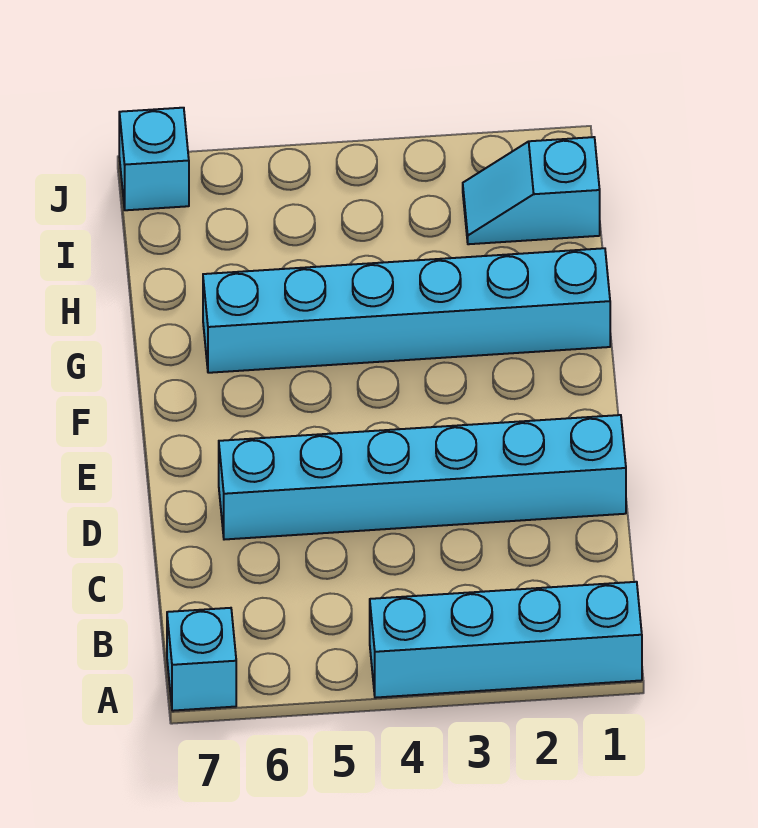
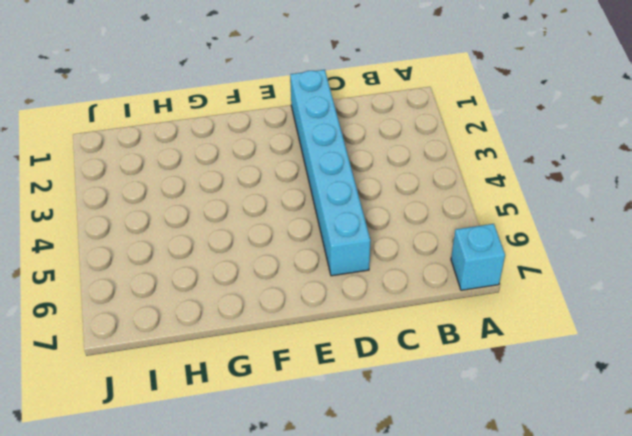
none -> cyan 1x4 brick [370,582,642,698]
none -> cyan 1x6 brick [203,248,610,373]

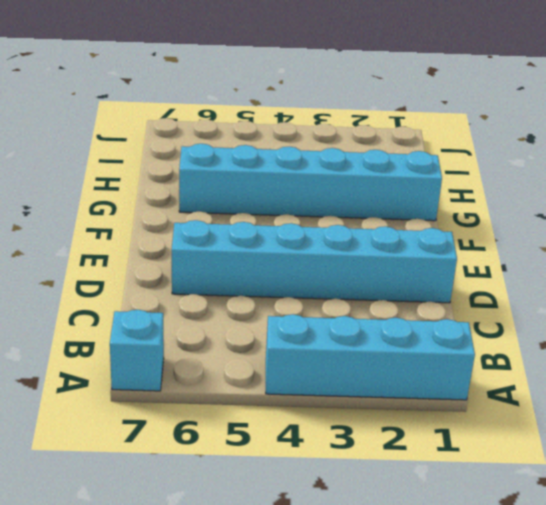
none -> cyan 1x2 slope [463,137,600,244]
none -> cyan 1x1 brick [119,108,189,210]

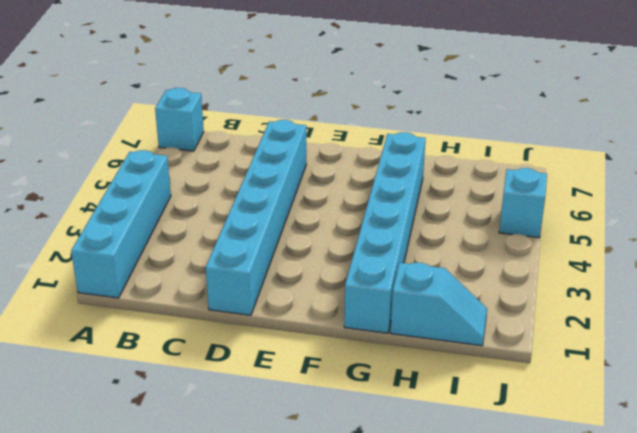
cyan 1x2 slope [391,263,487,346] -> cyan 1x2 slope turned to [463,137,600,244]
cyan 1x1 brick [499,168,547,238] -> cyan 1x1 brick moved to [119,108,189,210]

